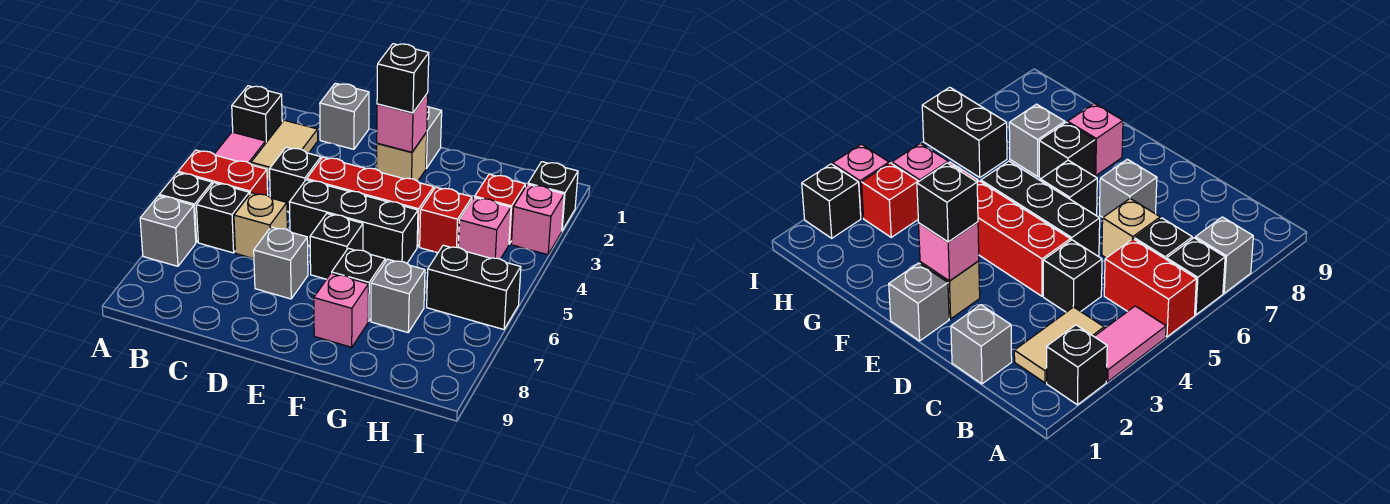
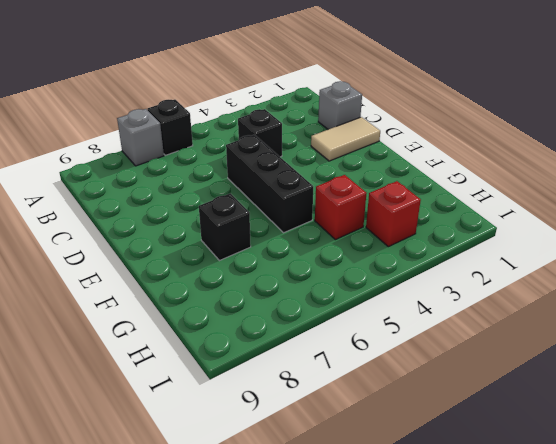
tan 1x2 tile [311,117,380,161] -> tan 1x2 tile moved to [251,120,318,179]
none -> black 1x1 brick [232,86,282,142]
none -> pink 1x2 tile [214,132,266,164]
none -> red 1x2 brick [178,150,268,196]

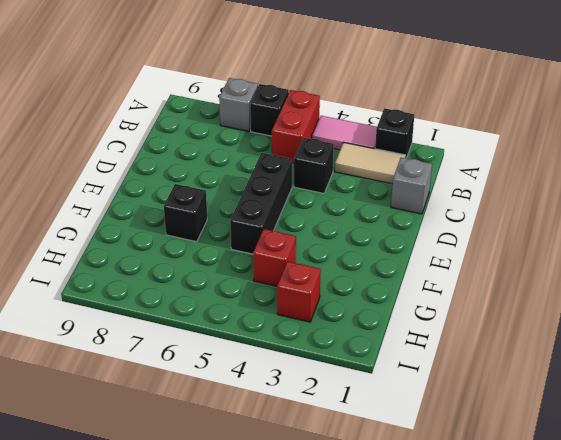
none -> black 1x1 brick [196,183,249,253]
none -> tan 1x1 brick [234,193,287,259]
none -> red 1x3 brick [307,157,434,247]

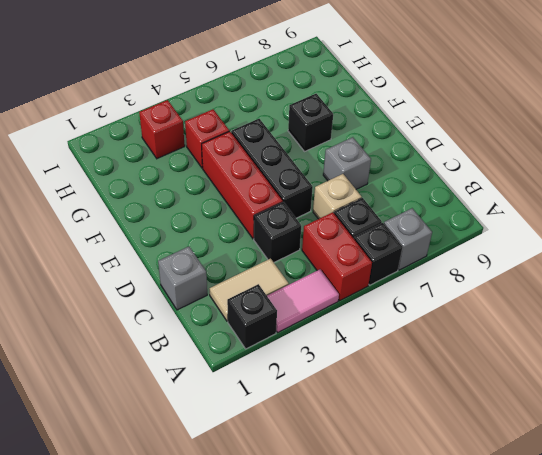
none -> grey 1x1 brick [426,106,442,168]
none -> tan 1x1 brick [376,132,427,181]
none -> black 1x1 brick [310,214,363,279]

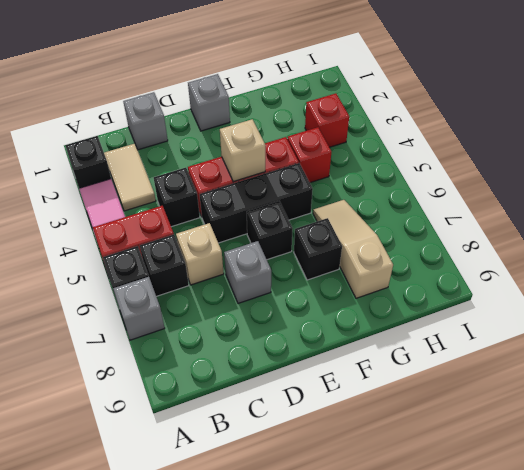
tan 1x1 brick [220,119,265,182] -> tan 1x1 brick moved to [376,132,427,181]
tan 1x3 slope [313,200,393,298] -> grey 1x1 brick [371,259,425,333]
none -> pink 1x1 brick [314,273,368,347]
none -> pink 1x1 brick [458,197,511,259]
none -> black 1x2 brick [427,245,521,329]

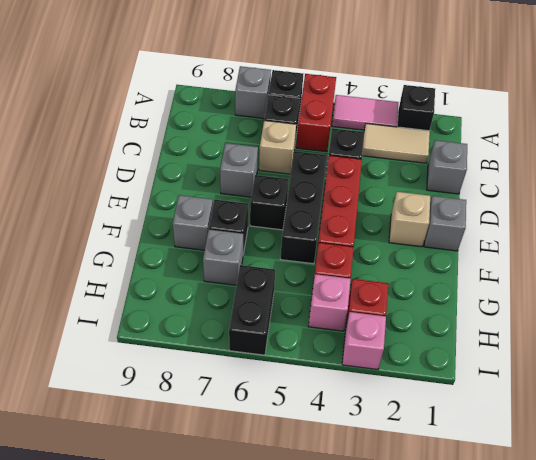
grey 1x1 brick [173,195,213,250] -> pink 1x1 brick [314,273,368,347]
none -> black 1x1 brick [528,162,578,230]
none -> pink 1x1 brick [377,93,428,152]
none -> black 1x1 brick [377,44,429,113]

